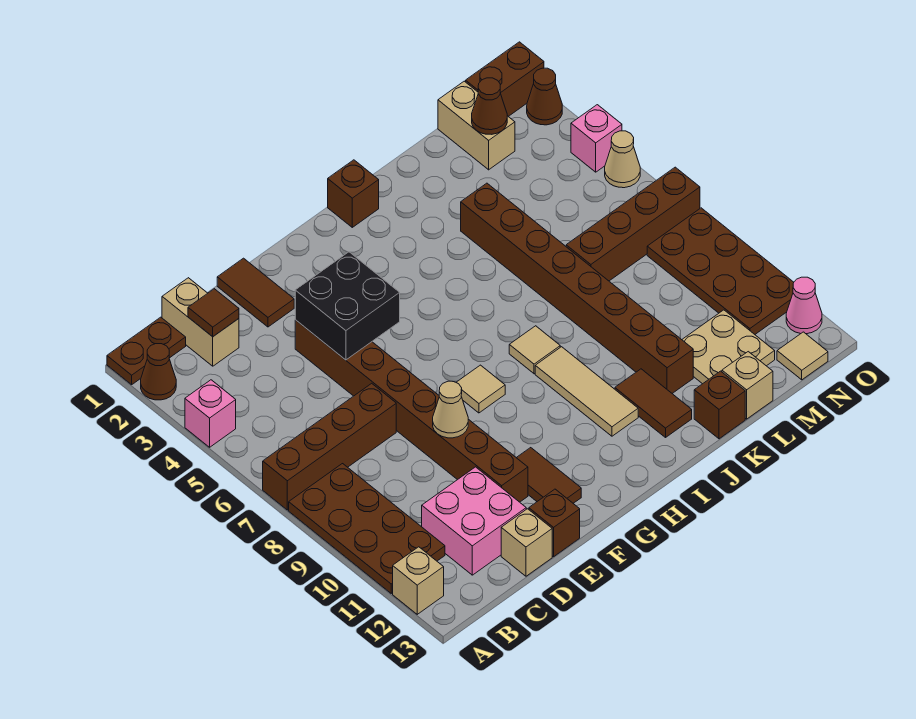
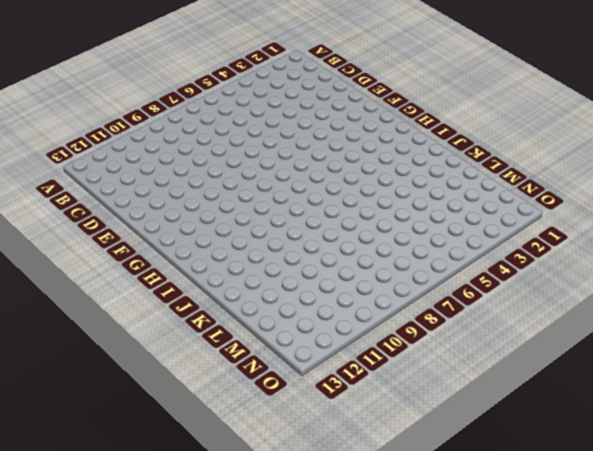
none -> brown 1x2 plate [107,317,186,385]
none -> brown 1x1 cone [141,344,176,400]
none -> pink 1x1 brick [185,380,236,447]
none -> brown 1x4 brick [263,383,396,510]

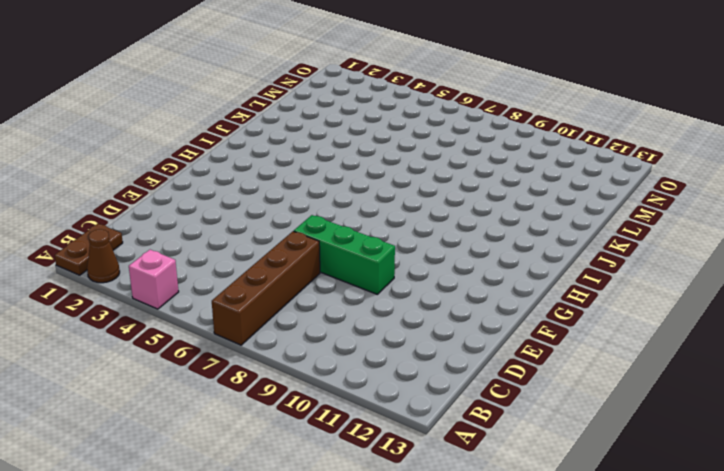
green 1x3 brick [294,215,395,295] -> brown 1x8 brick [295,320,528,502]
none -> brown 2x4 plate [289,464,445,593]
none -> tan 1x1 brick [393,547,444,614]
none -> tan 1x2 brick [162,278,239,366]
none -> pink 2x2 brick [422,467,526,575]

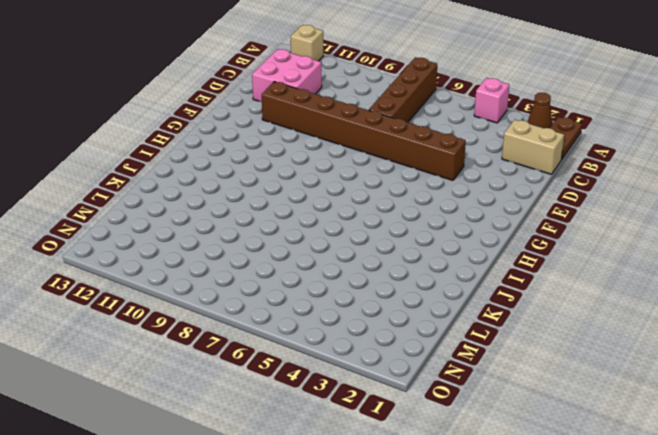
none -> brown 2x4 plate [289,464,445,593]
none -> tan 1x1 brick [501,509,552,576]
none -> brown 1x2 tile [217,258,294,327]
none -> brown 1x1 brick [529,489,580,557]

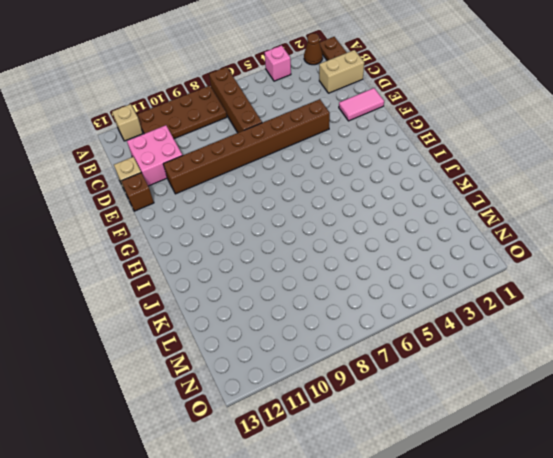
pink 1x2 tile [339,88,384,121] -> brown 1x2 tile [217,258,294,327]
none -> brown 1x2 tile [516,448,581,503]
none -> tan 1x1 tile [456,365,505,413]
none -> brown 1x1 brick [328,160,379,227]
none -> tan 1x1 tile [509,326,560,374]

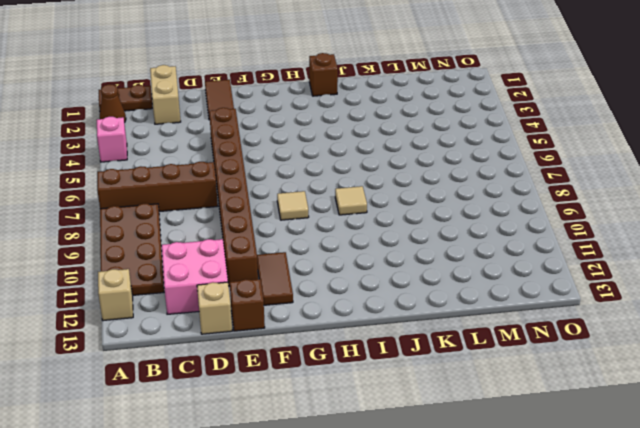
none -> tan 1x3 tile [535,347,638,436]
none -> brown 1x2 tile [615,369,692,437]
none -> brown 1x8 brick [461,183,693,393]
none -> brown 1x1 brick [694,371,745,439]

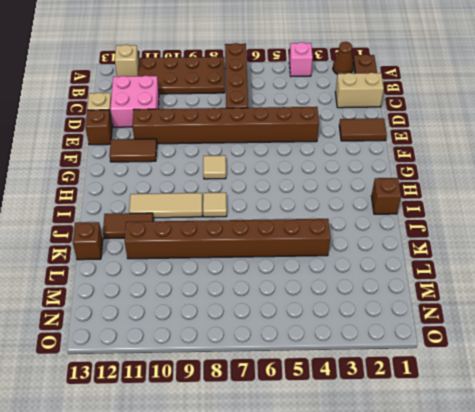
none -> brown 1x4 brick [566,167,700,281]
none -> tan 2x2 plate [682,310,775,384]
none -> tan 1x1 brick [722,352,773,419]
none -> tan 1x2 brick [438,81,515,170]

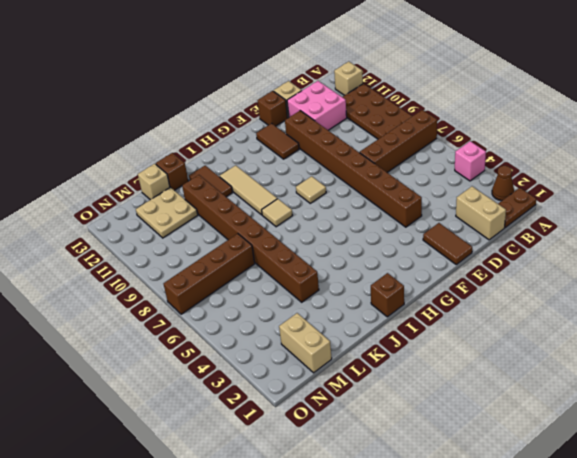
none -> brown 1x2 brick [466,42,544,116]
none -> brown 2x4 plate [647,208,794,334]
none -> tan 1x1 tile [777,332,828,380]
none -> brown 1x1 cone [527,68,562,125]

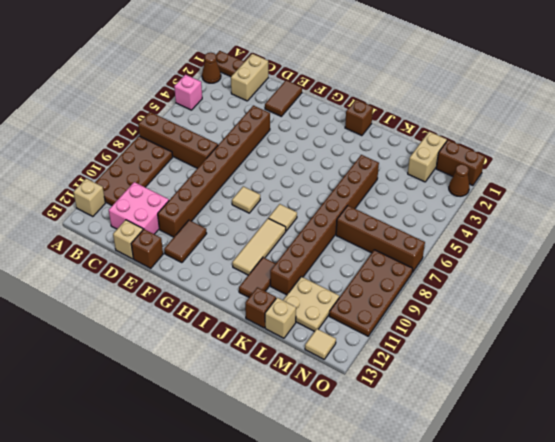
none -> pink 1x1 brick [571,105,622,172]
none -> tan 1x1 cone [605,131,640,188]
none -> pink 1x1 cone [786,277,822,334]
none -> brown 1x1 tile [188,289,239,337]

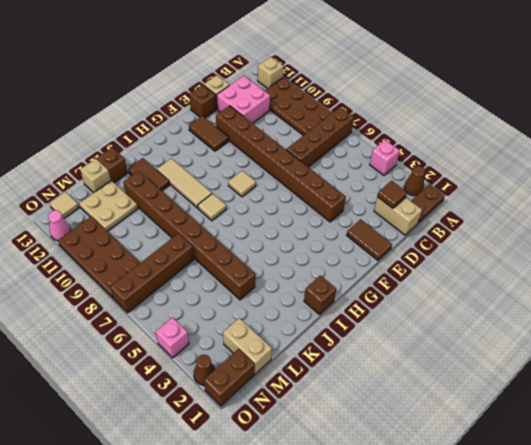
none -> tan 1x1 cone [605,131,640,188]
none -> black 2x2 brick [295,252,400,360]
none -> tan 1x1 cone [433,381,468,438]
none -> brown 1x1 cone [472,78,507,134]

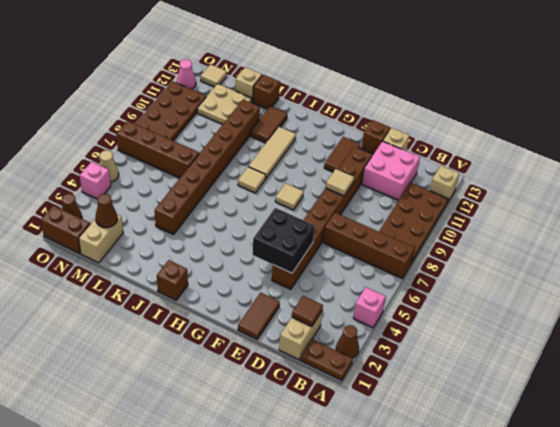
tan 1x1 tile [326,169,354,196] -> tan 1x1 cone [433,381,468,438]

